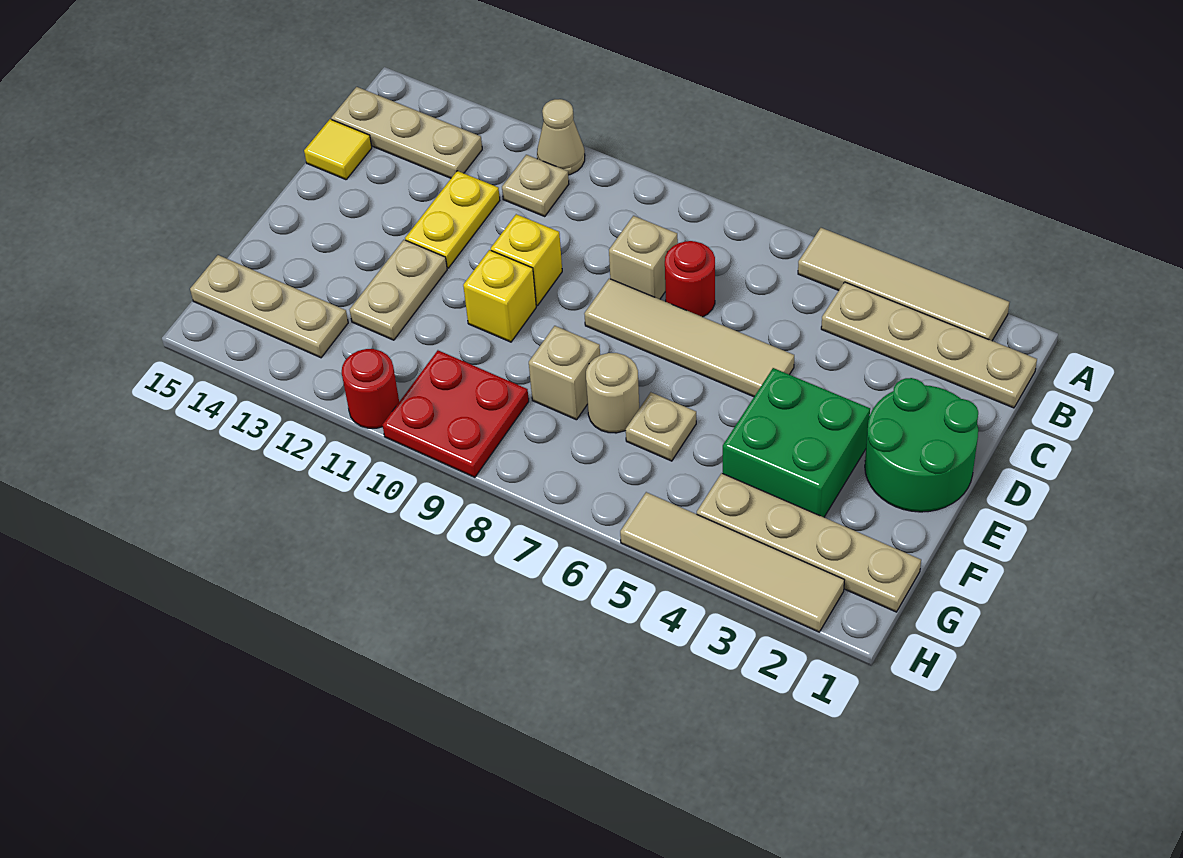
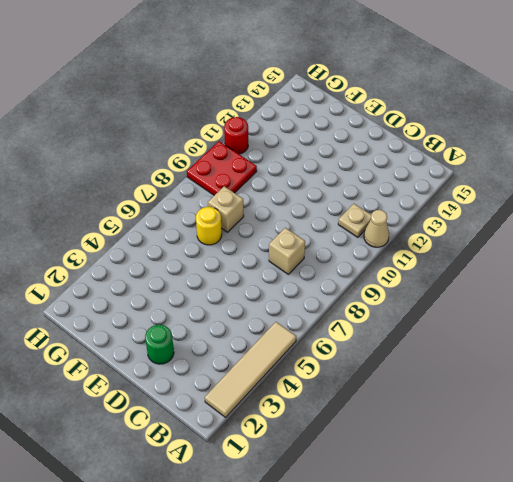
green 1x1 round brick [145,325,174,364] -> green 2x2 round brick [865,378,978,512]
yellow 1x1 round brick [196,207,222,245] -> tan 1x1 round brick [586,353,639,433]
none -> tan 1x4 plate [821,282,1037,408]
none -> tan 1x3 plate [331,87,482,178]
none -> red 1x1 round brick [665,241,715,317]

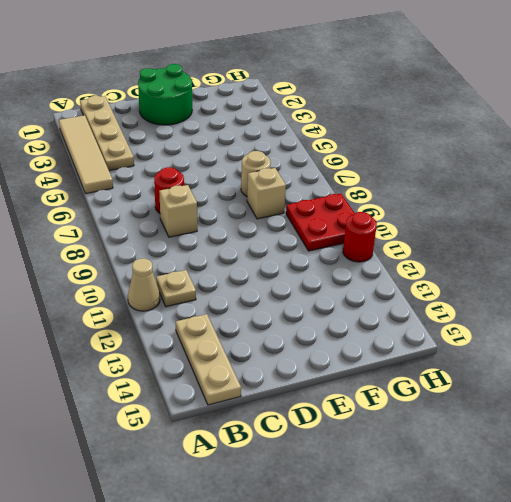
none -> yellow 1x2 plate [405,171,500,268]
none -> yellow 1x1 tile [304,119,372,180]
none -> tan 1x4 tile [584,279,794,397]

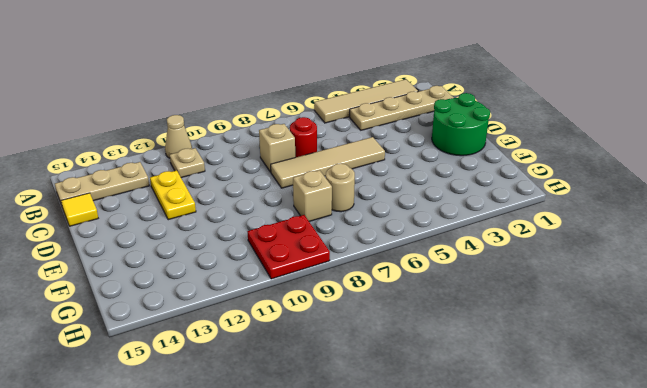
none -> yellow 1x1 brick [491,214,562,306]
none -> green 2x2 brick [723,368,870,517]
none -> yellow 1x1 brick [463,250,536,342]

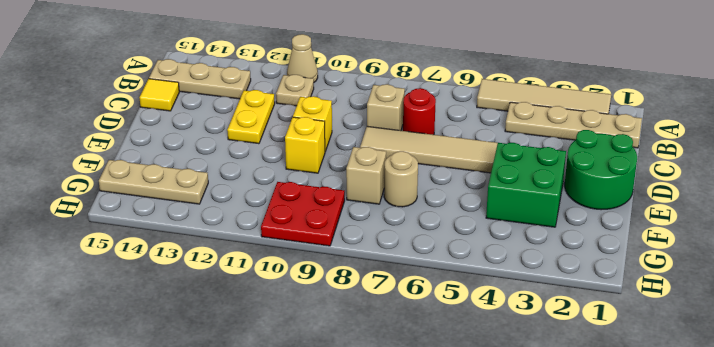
none -> tan 1x2 plate [350,240,447,340]
none -> tan 1x1 plate [626,392,696,461]
none -> tan 1x4 plate [697,473,921,612]

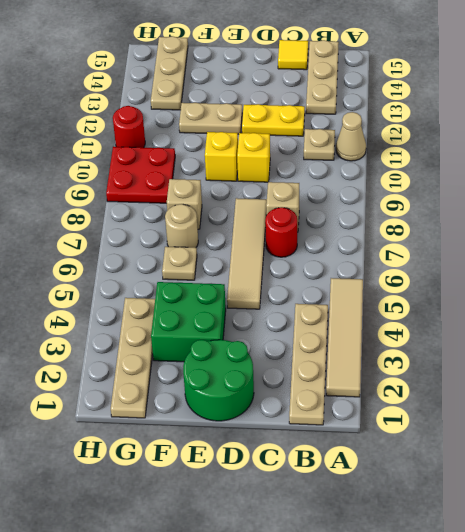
none -> tan 1x4 tile [620,492,845,632]

